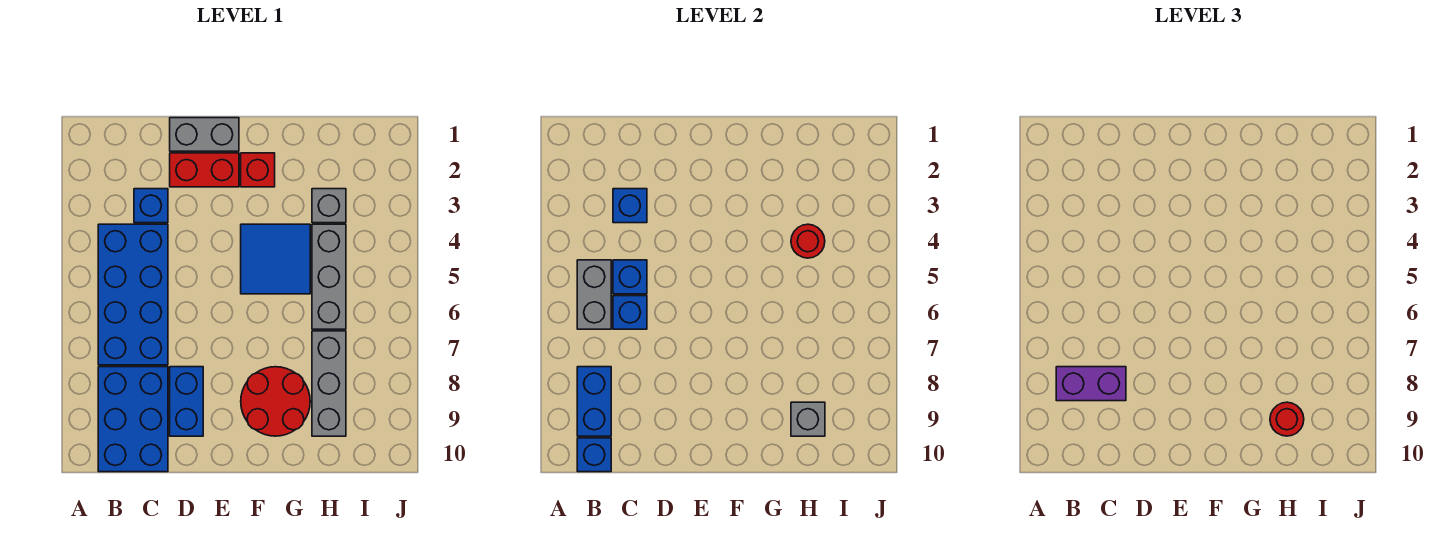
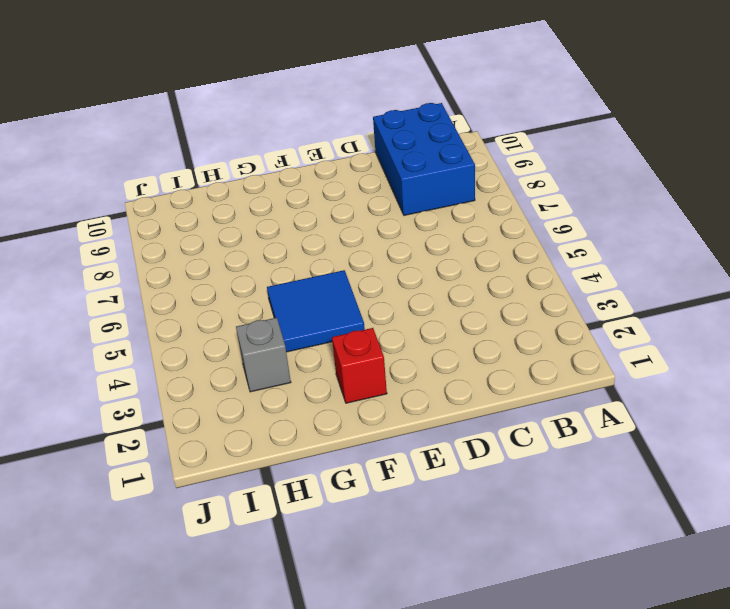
none -> blue 2x4 brick [98,224,168,365]
none -> blue 1x1 brick [134,189,168,223]
none -> grey 1x2 brick [170,118,239,151]

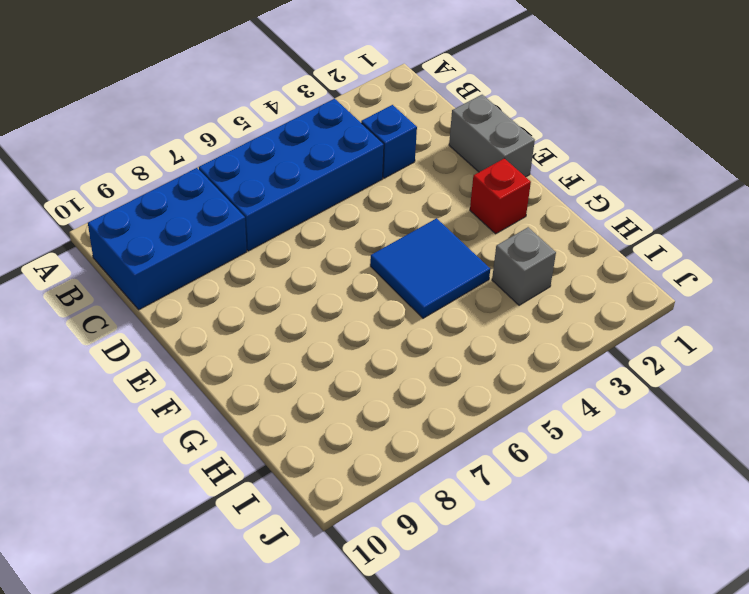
none -> red 1x2 brick [170,153,239,187]
none -> blue 1x2 brick [170,367,203,436]
none -> red 2x2 round brick [241,367,310,436]

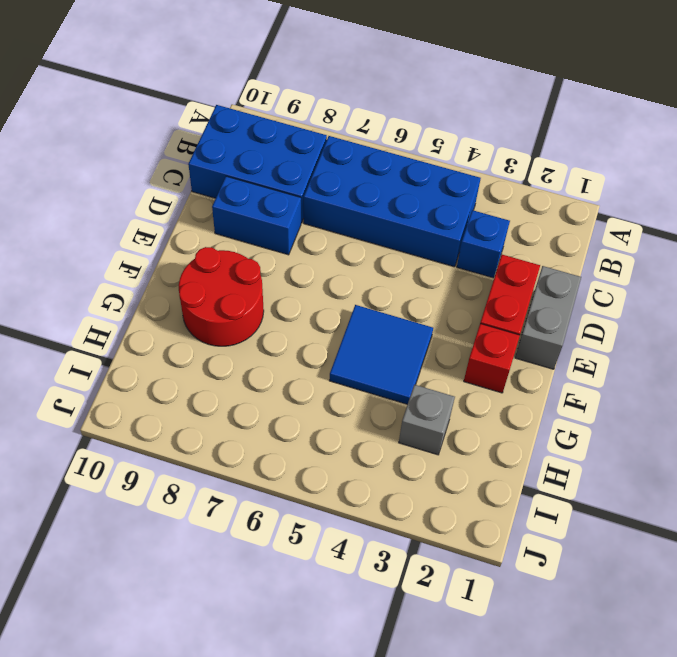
none -> grey 1x3 brick [312,224,346,329]
none -> grey 1x3 brick [312,331,346,436]
none -> grey 1x2 brick [577,260,611,329]

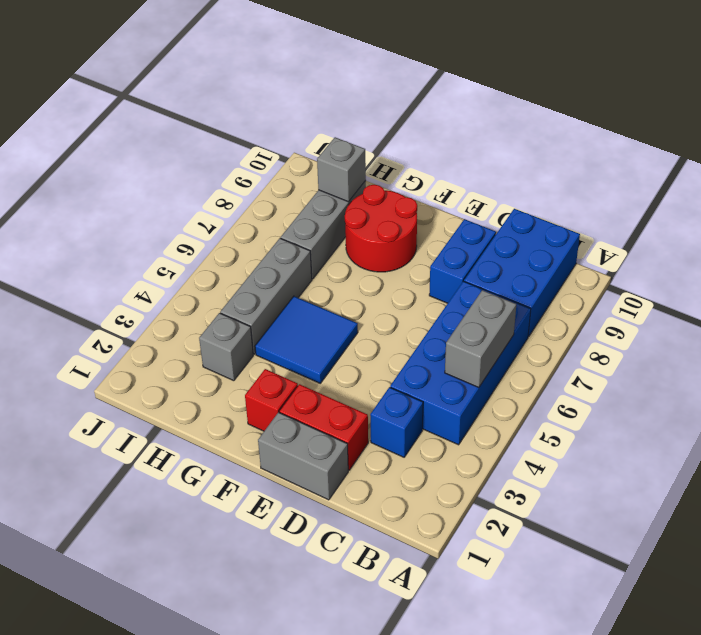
none -> blue 1x2 brick [577,367,611,436]
none -> blue 1x1 brick [577,438,611,472]
none -> blue 1x1 brick [613,189,647,223]

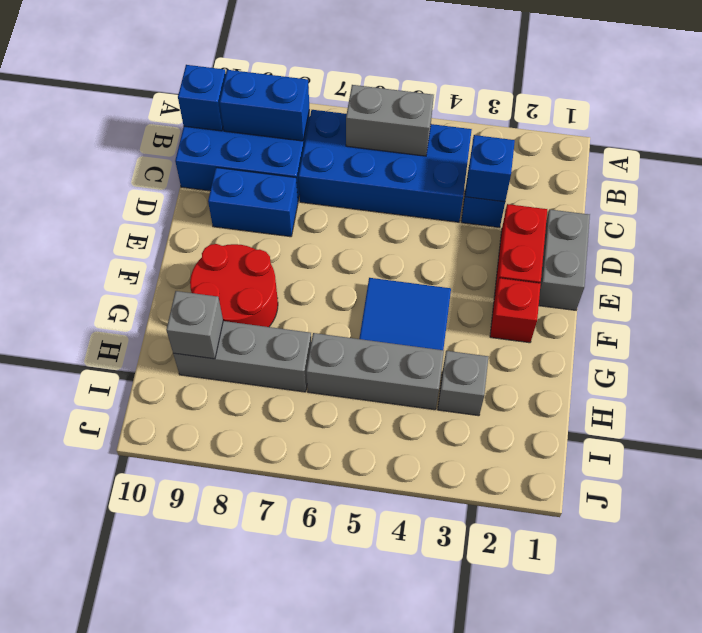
none -> blue 1x1 brick [613,260,647,294]
none -> blue 1x1 brick [613,296,647,329]
none -> red 1x1 round brick [791,224,825,258]

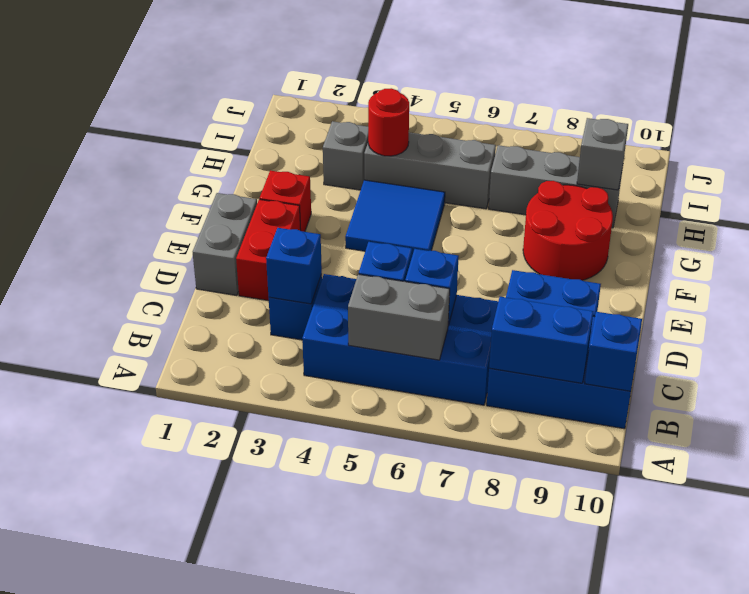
none -> purple 1x2 brick [1056,367,1126,401]
none -> red 1x1 round brick [1270,402,1304,436]

